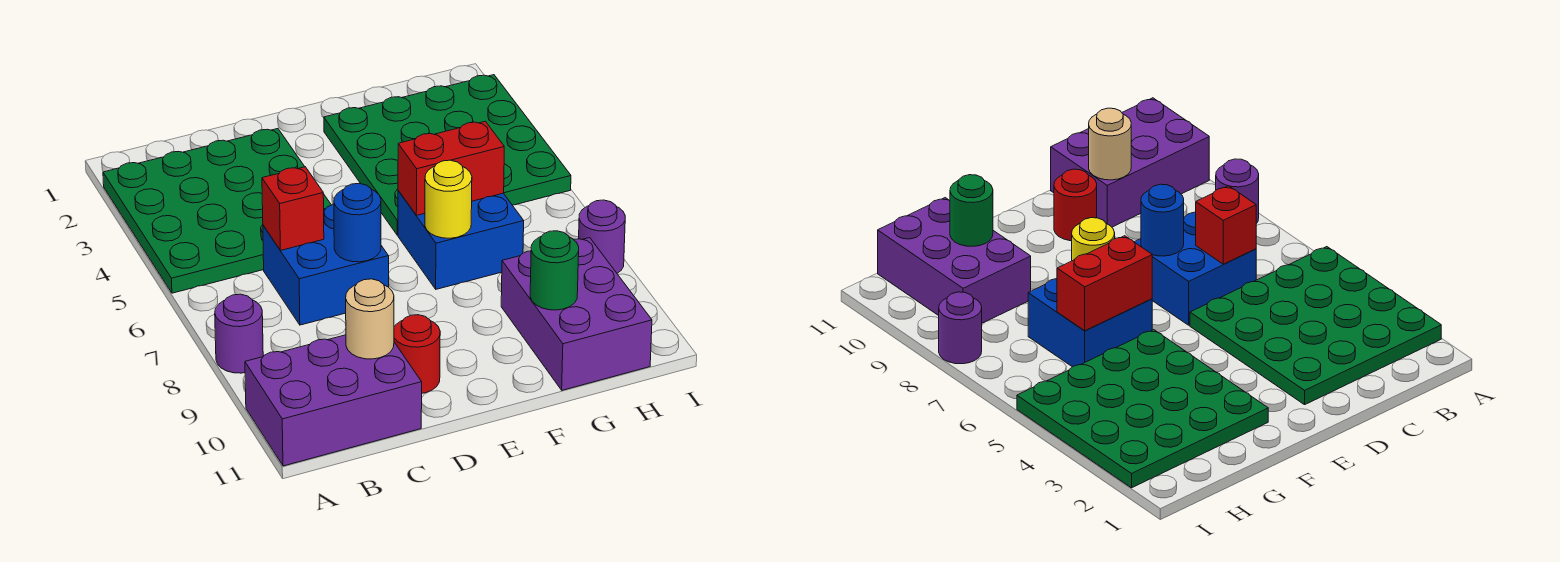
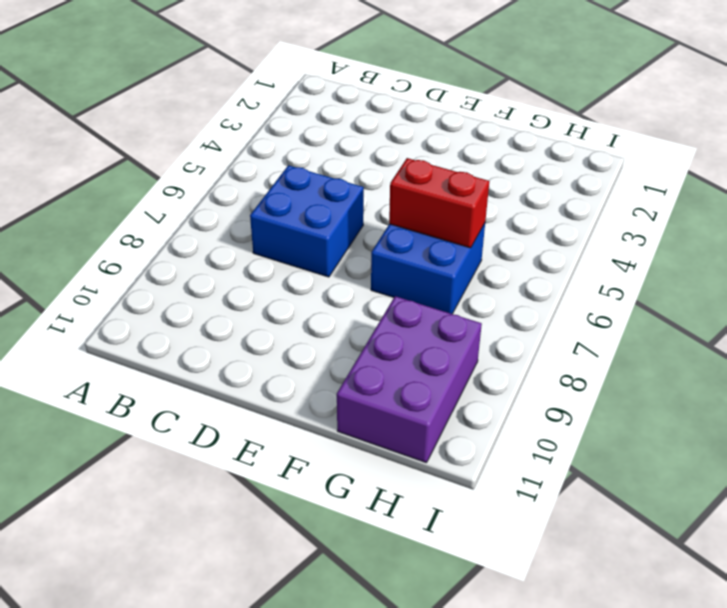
none -> green 4x4 plate [103,129,331,293]
none -> purple 1x1 round brick [215,294,263,373]
none -> purple 2x3 brick [245,335,422,466]

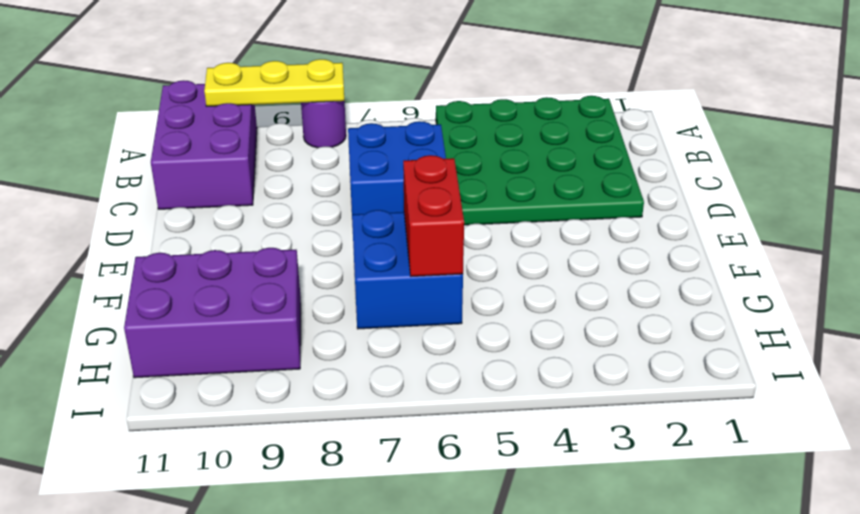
yellow 1x3 plate [204,59,344,106] -> none
none -> red 1x1 round brick [394,315,440,393]
none -> green 4x4 plate [324,75,571,235]
none -> purple 1x1 round brick [579,200,625,273]

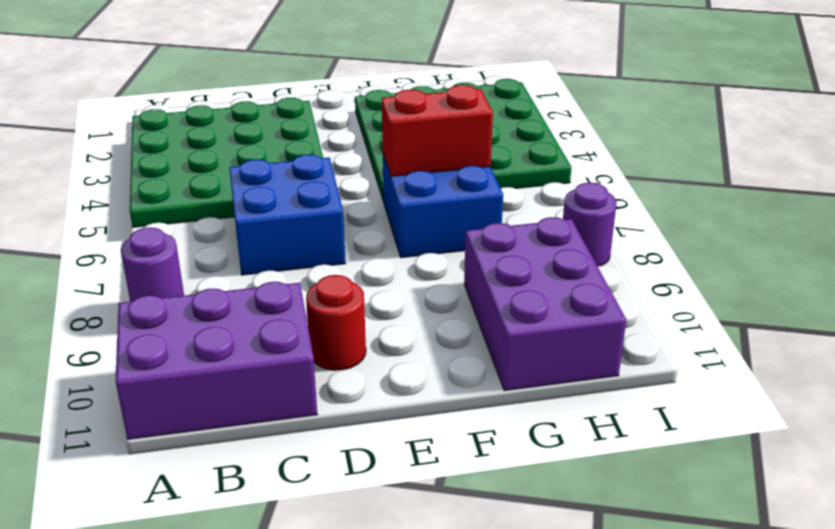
none -> red 1x1 brick [262,167,324,250]
none -> tan 1x1 round brick [346,279,394,359]
none -> blue 1x1 round brick [334,184,381,262]

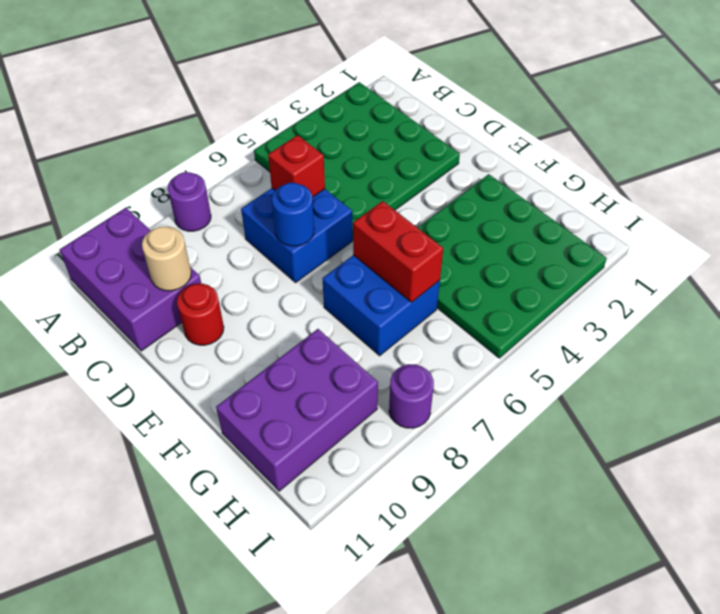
none -> yellow 1x1 round brick [425,160,472,238]
none -> green 1x1 round brick [530,231,579,310]

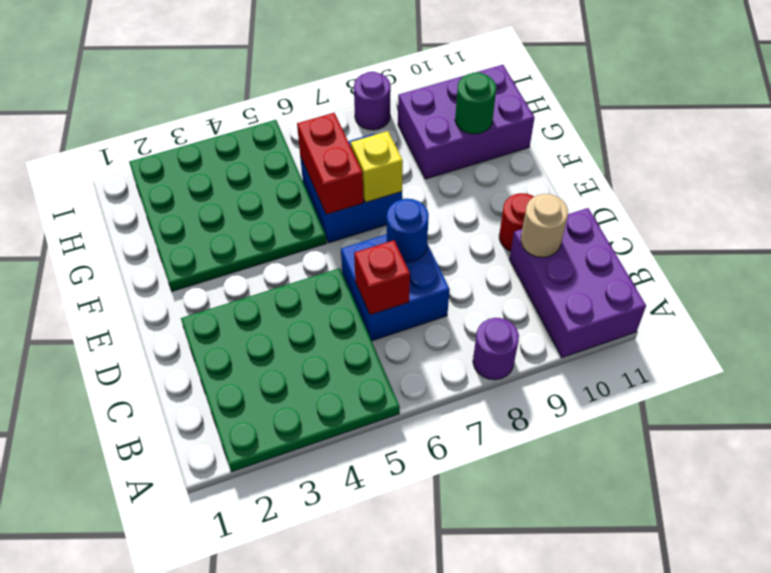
yellow 1x1 brick [351,131,403,202] -> yellow 1x1 round brick [425,160,472,238]

